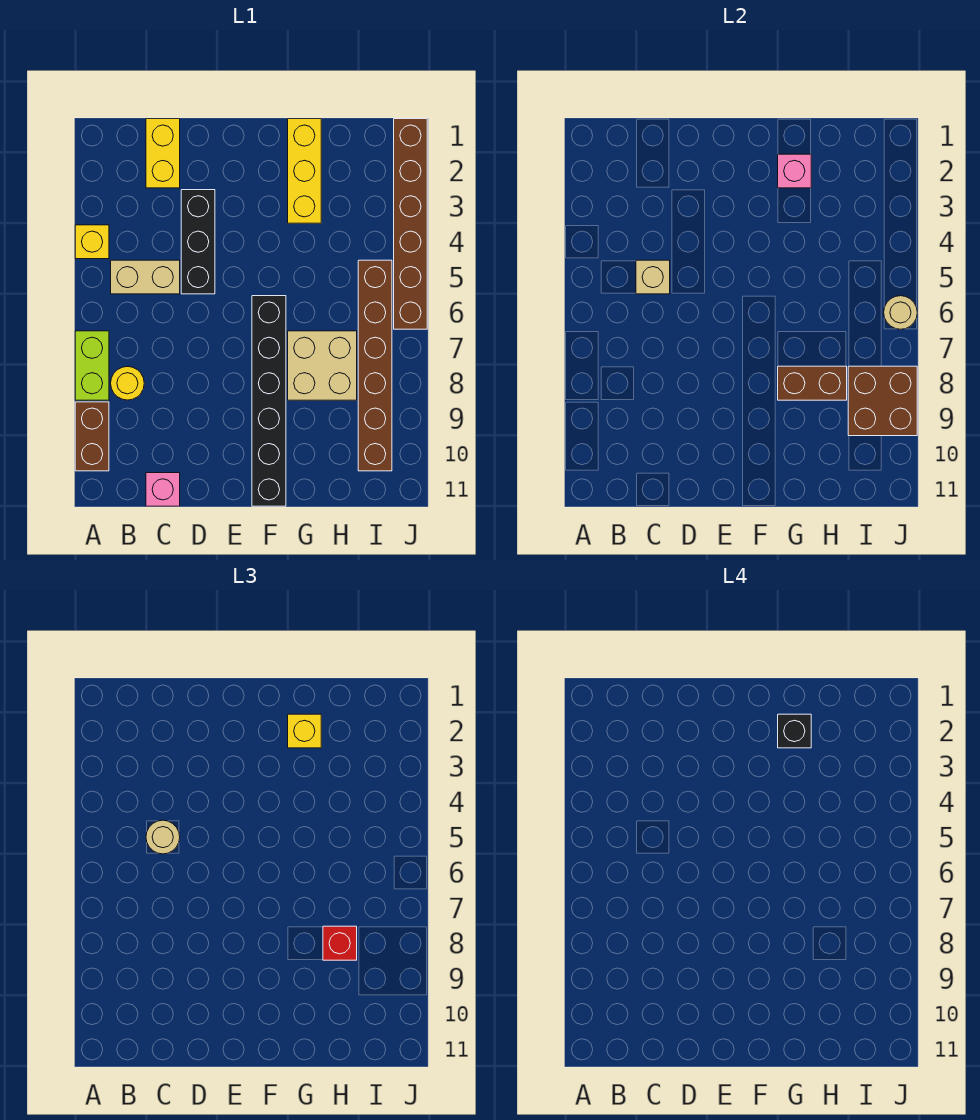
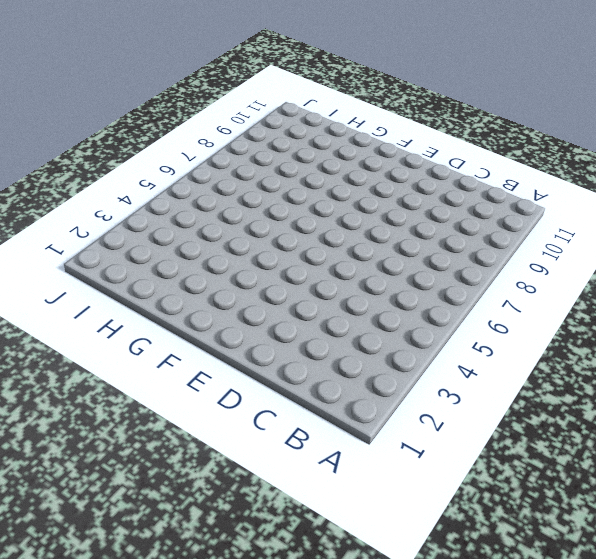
none -> yellow 1x1 brick [75,225,109,259]
none -> lime 1x2 brick [75,331,109,400]
none -> brown 1x2 brick [75,402,109,471]

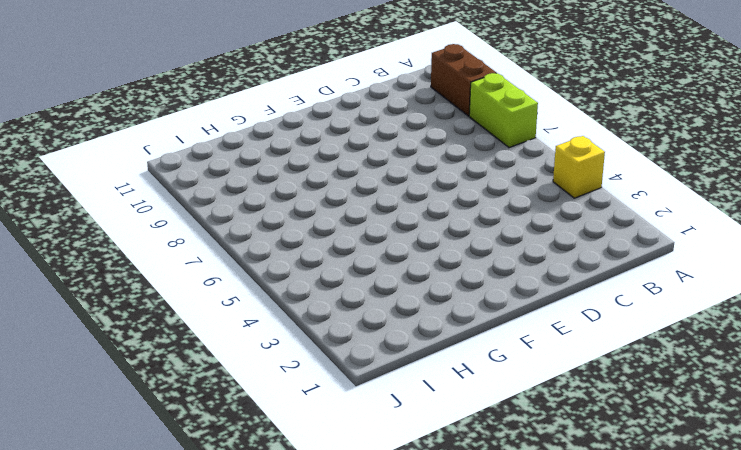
none -> tan 1x2 brick [111,260,180,294]
none -> yellow 1x1 round brick [111,367,144,400]
none -> yellow 1x2 brick [146,119,180,188]

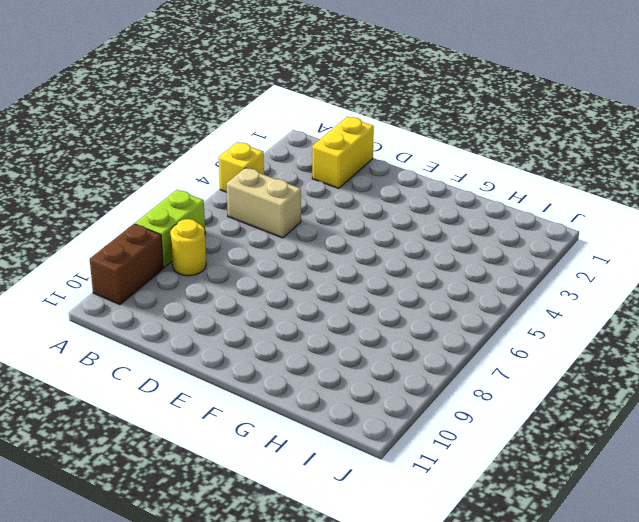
none -> pink 1x1 brick [146,473,180,506]
none -> black 1x3 brick [181,190,215,294]
none -> black 1x6 brick [252,296,286,506]

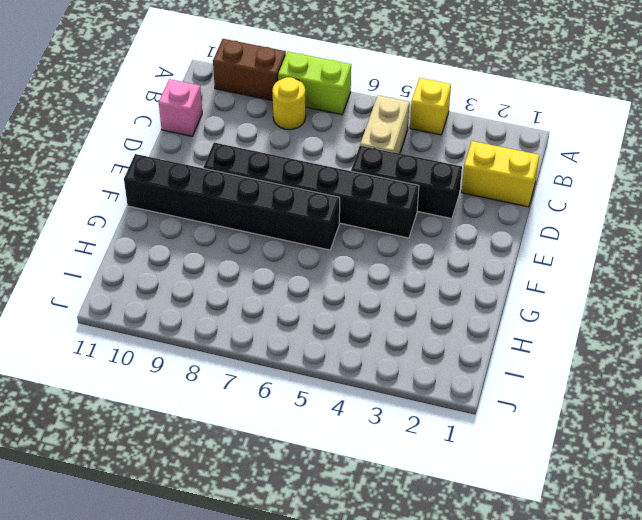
black 1x6 brick [203,143,419,238] -> none
none -> yellow 1x3 brick [288,119,321,223]
none -> tan 2x2 brick [288,331,357,400]
none -> brown 1x6 brick [358,260,392,471]

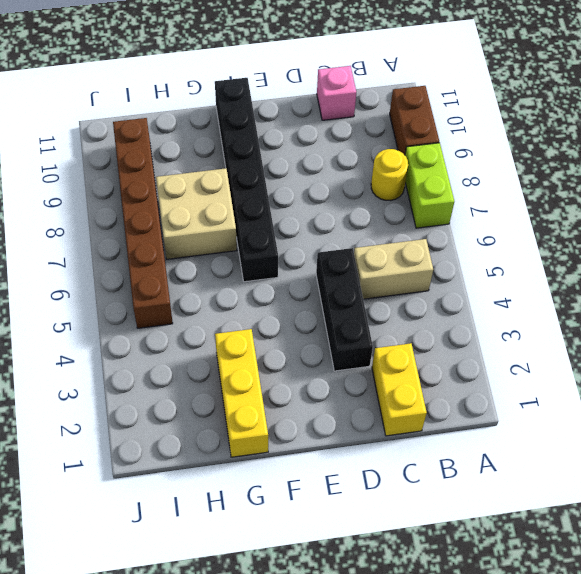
none -> yellow 1x1 brick [75,225,109,259]
none -> brown 1x6 brick [394,119,427,329]
none -> tan 1x1 brick [636,260,670,294]

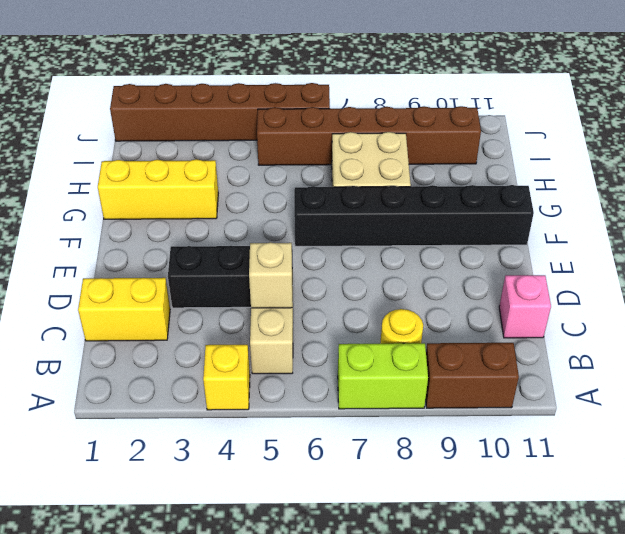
none -> pink 1x1 brick [778,154,811,188]
none -> brown 1x2 brick [778,366,847,400]
none -> brown 2x2 brick [848,366,917,436]

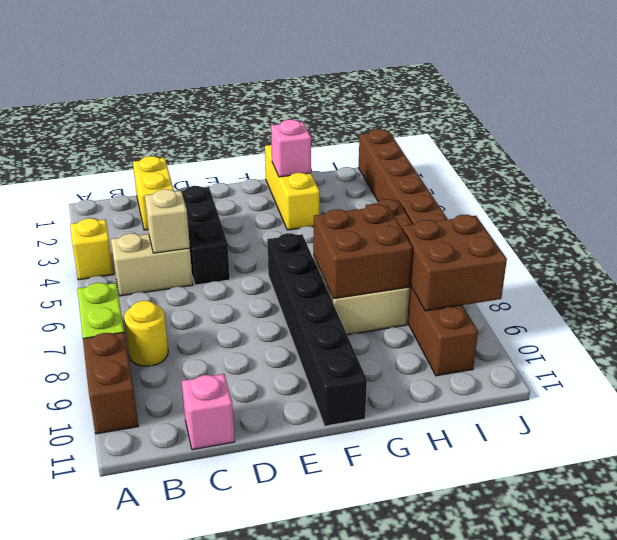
brown 2x2 brick [313,204,413,299] -> brown 1x2 brick [778,366,847,400]
none -> tan 1x1 round brick [884,296,917,329]
none -> tan 1x1 round brick [146,820,180,854]
none -> yellow 1x1 brick [288,714,321,748]

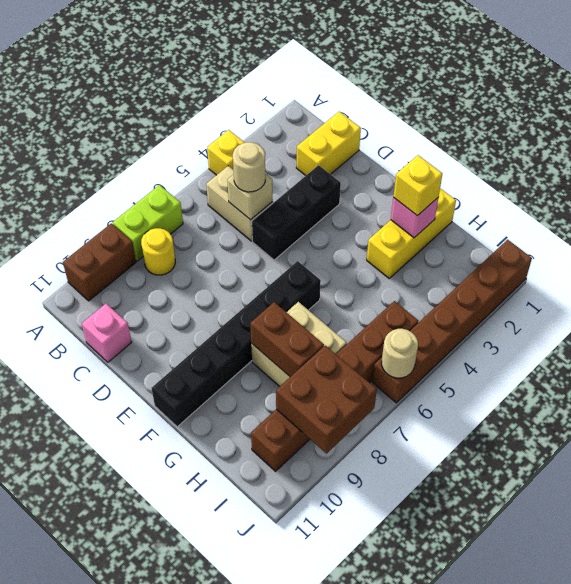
none -> red 1x1 brick [323,926,357,960]
none -> black 1x1 brick [778,714,811,748]

